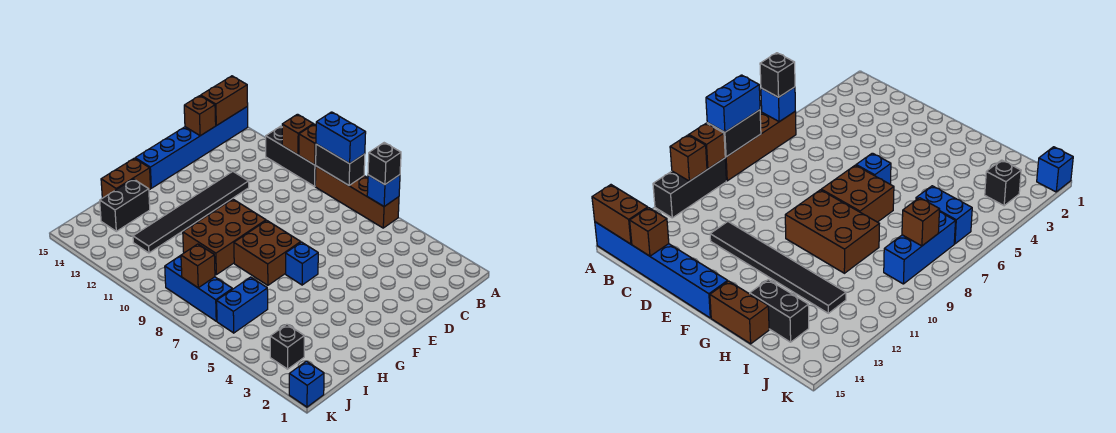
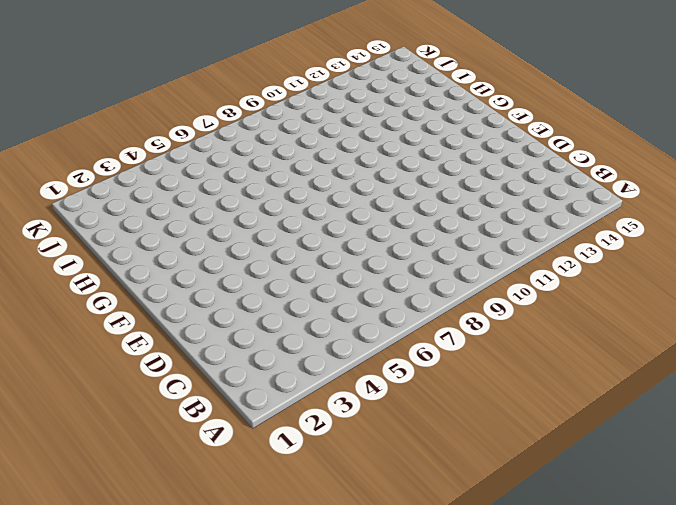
none -> brown 1x4 brick [315,166,399,228]
none -> black 1x3 brick [266,126,316,186]
none -> blue 1x6 brick [135,107,248,188]

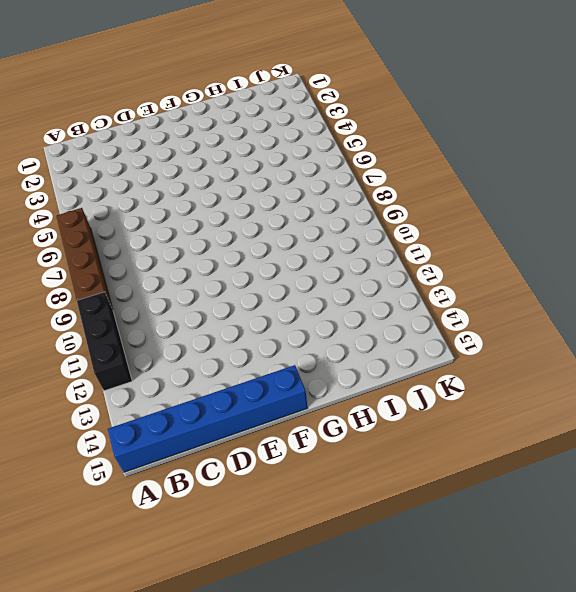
none -> black 1x6 tile [133,172,249,253]
none -> blue 1x1 brick [286,242,318,285]
none -> brown 2x2 brick [234,220,301,285]

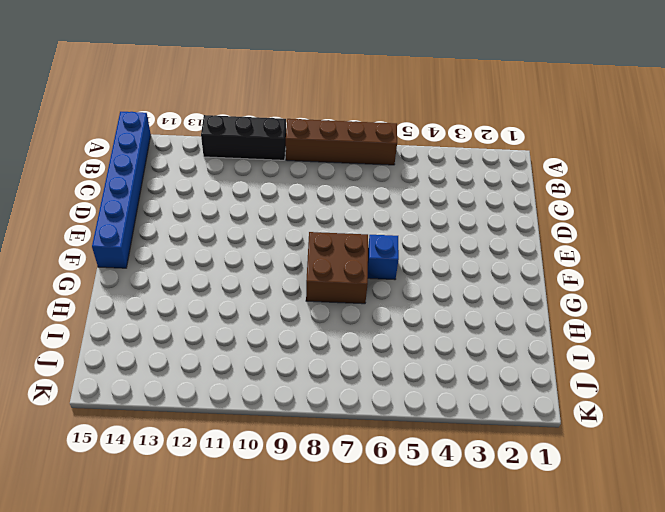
none -> black 1x6 tile [133,172,249,253]
none -> brown 2x3 brick [183,199,266,275]
none -> brown 1x2 brick [101,158,151,198]

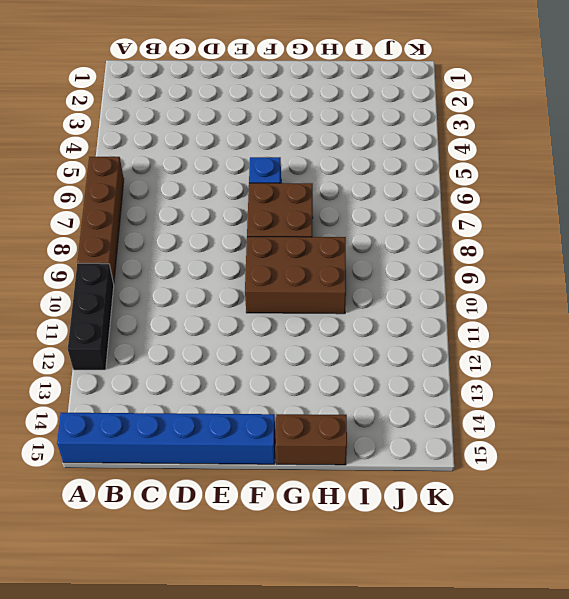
none -> black 1x6 tile [133,172,249,253]
none -> black 1x2 brick [100,179,150,231]
none -> blue 1x2 brick [217,277,268,333]

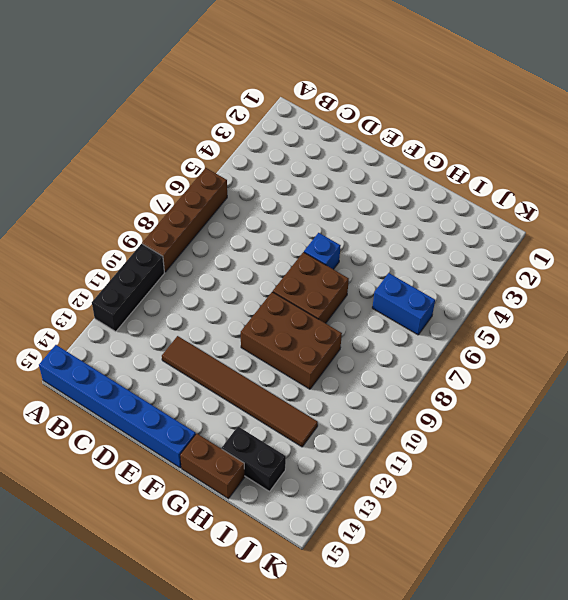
brown 1x6 tile [162,336,318,447] -> black 1x6 tile [133,172,249,253]
none -> black 1x1 brick [270,324,304,369]
none -> blue 1x3 brick [165,255,232,321]
none -> blue 1x1 brick [289,361,324,407]

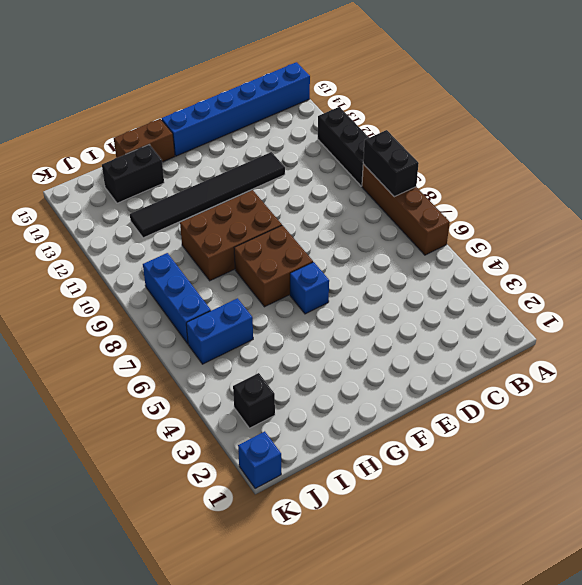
none -> blue 1x1 brick [367,175,400,207]
none -> brown 1x1 brick [299,124,316,165]
none -> brown 1x1 brick [282,114,313,155]

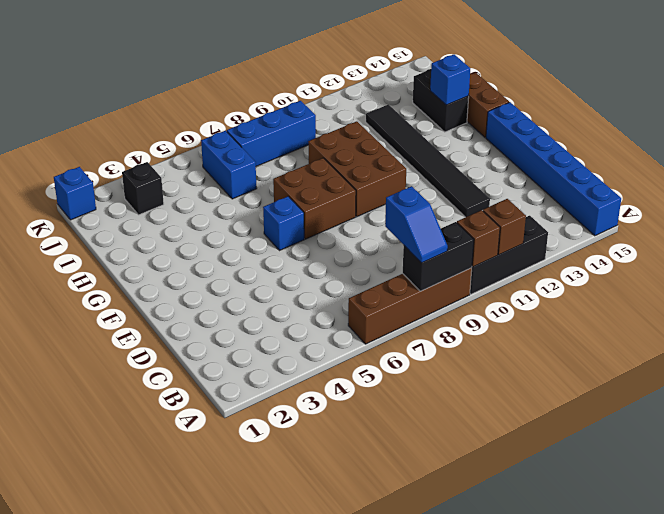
blue 1x2 slope [385,186,448,263] -> blue 1x2 brick [316,112,366,164]
blue 1x1 brick [430,54,470,105] -> blue 1x1 brick moved to [367,175,400,207]
none -> brown 1x2 brick [201,76,248,126]
none -> brown 1x1 brick [184,96,216,136]
none -> brown 1x1 brick [181,244,215,288]

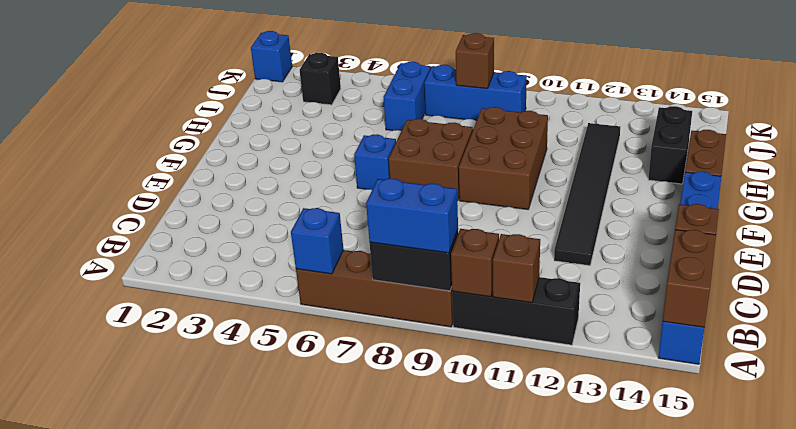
none -> black 1x1 brick [368,143,401,185]

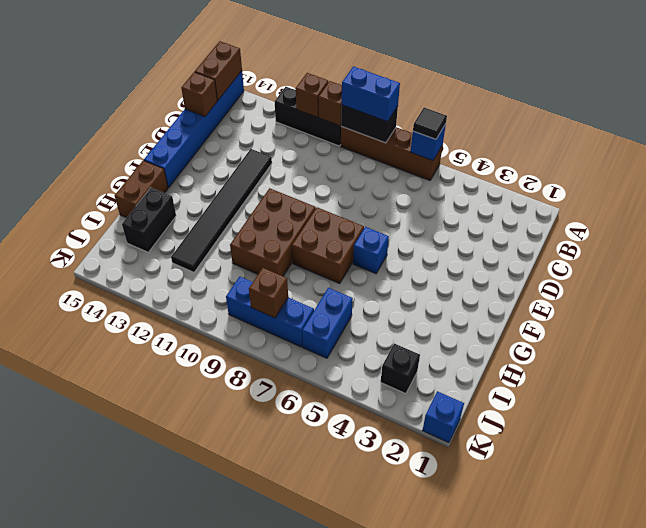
black 1x1 tile [413,108,447,139] -> black 1x1 brick [368,143,401,185]

